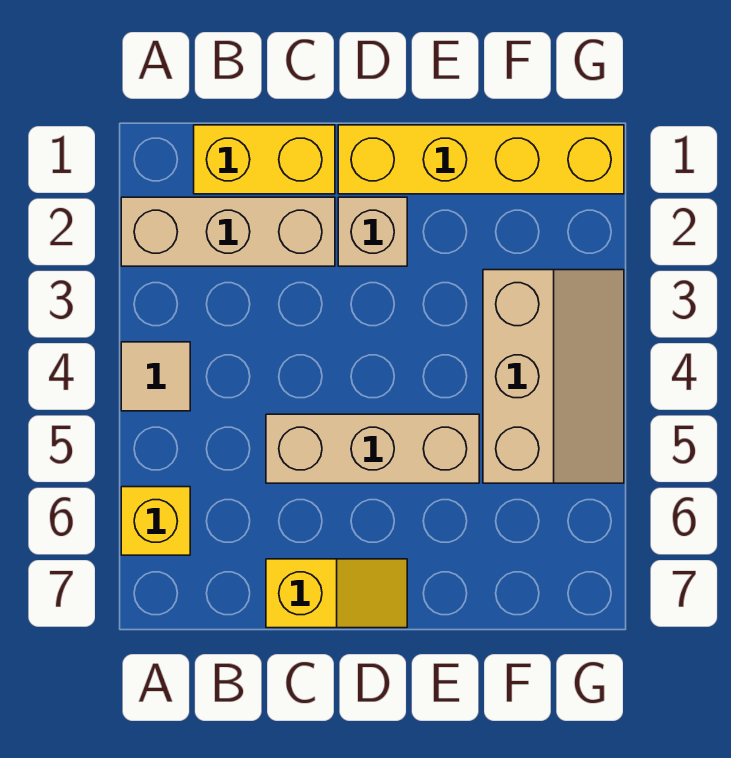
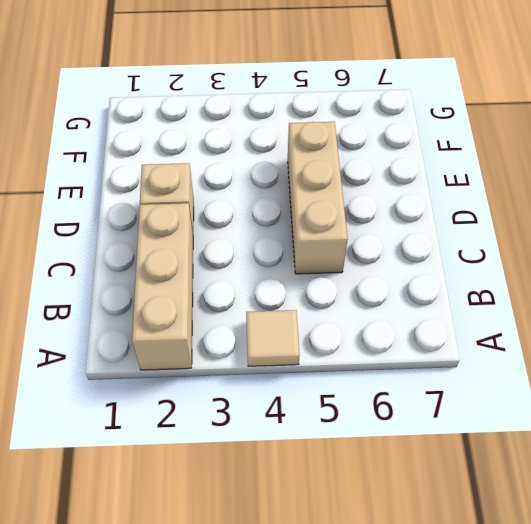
none -> yellow 1x1 brick [121,487,190,555]
none -> yellow 1x2 brick [194,125,335,194]

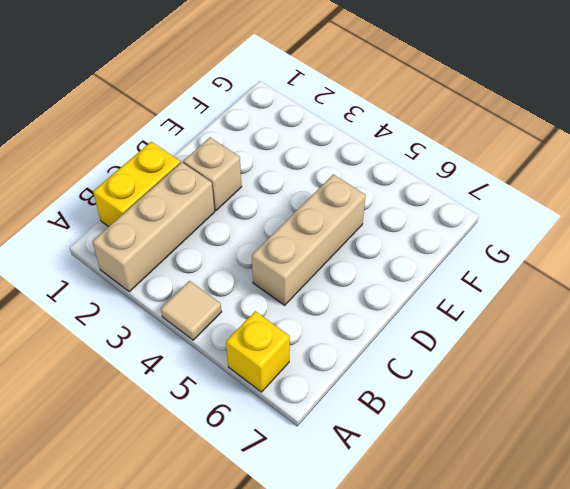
none -> yellow 1x2 slope [266,559,407,628]
none -> yellow 1x4 brick [338,125,624,194]

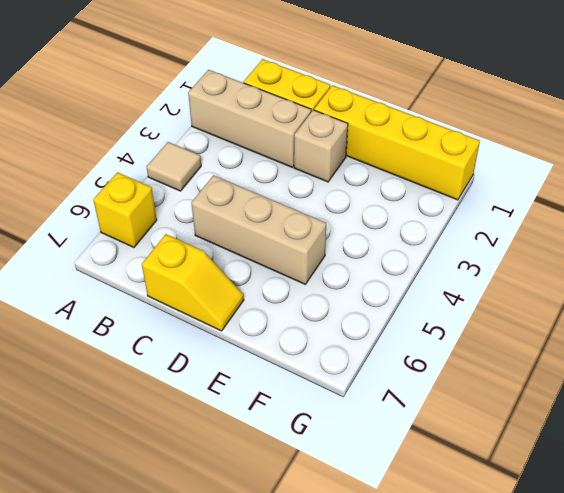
none -> tan 2x3 slope [483,270,624,483]

